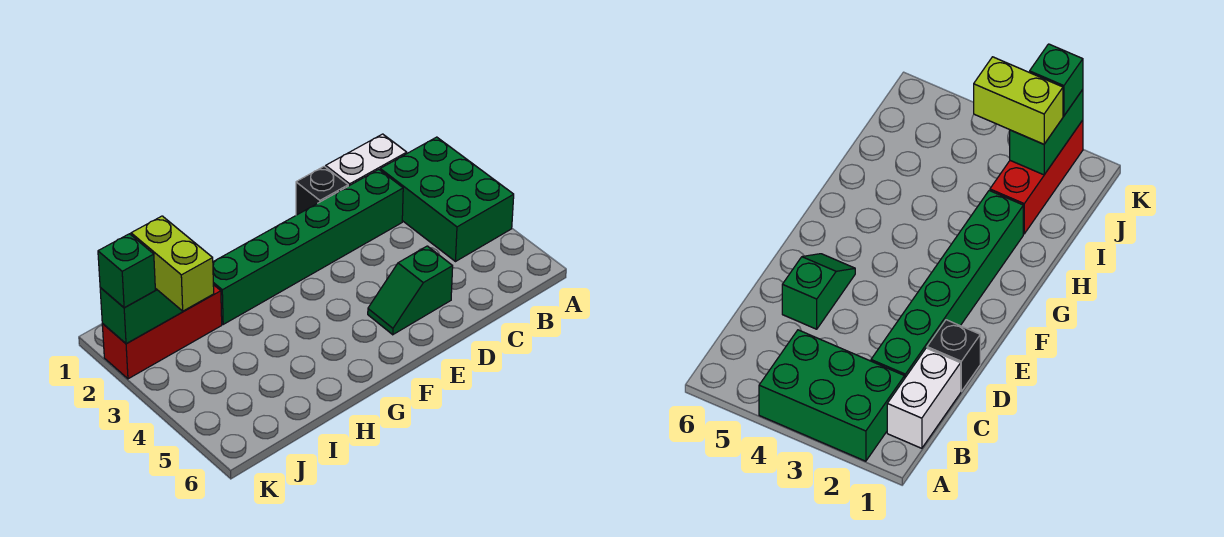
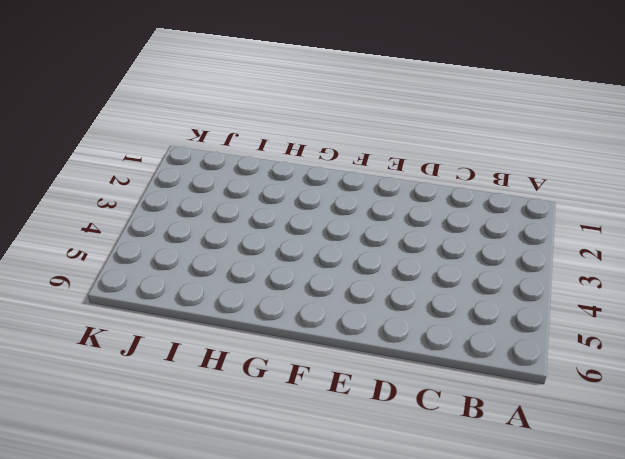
none -> green 2x3 brick [380,137,514,261]
none -> white 1x2 brick [326,134,407,186]

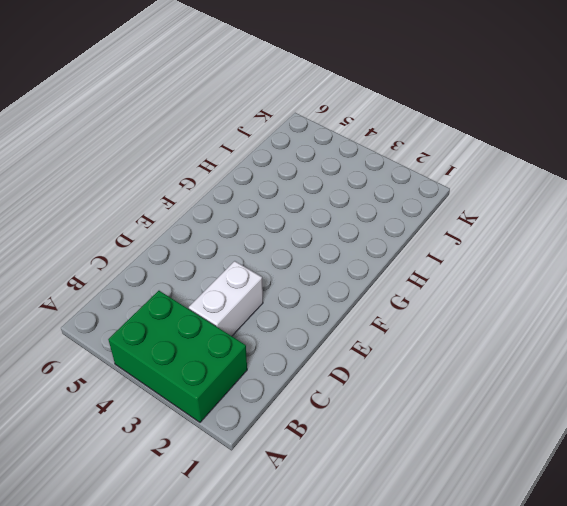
white 1x2 brick [189,261,263,336] -> white 1x2 brick moved to [326,134,407,186]
none -> green 1x6 brick [213,169,403,324]
none -> black 1x1 brick [296,166,348,215]

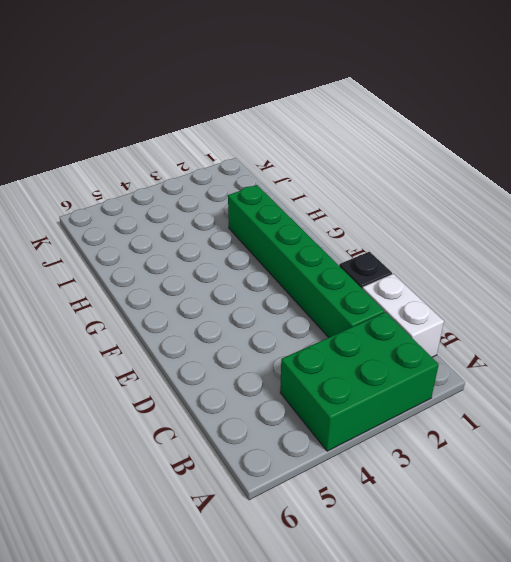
none -> green 1x2 slope [368,246,453,335]
none -> red 1x3 brick [102,285,222,379]

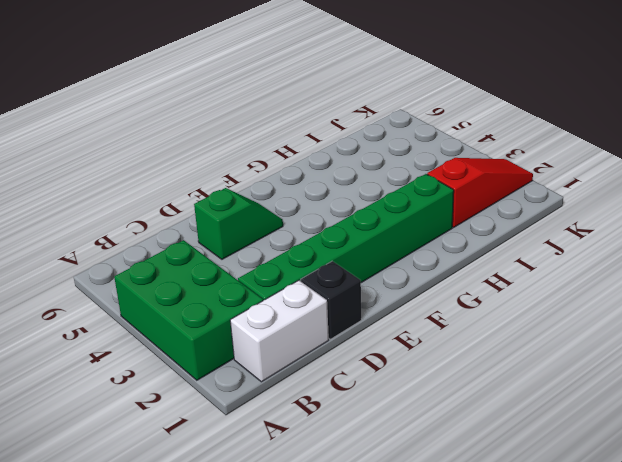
red 1x3 slope [427,158,533,227] -> red 1x3 brick [102,285,222,379]
none -> green 1x2 brick [100,288,189,344]
none -> lime 1x2 brick [131,216,214,311]

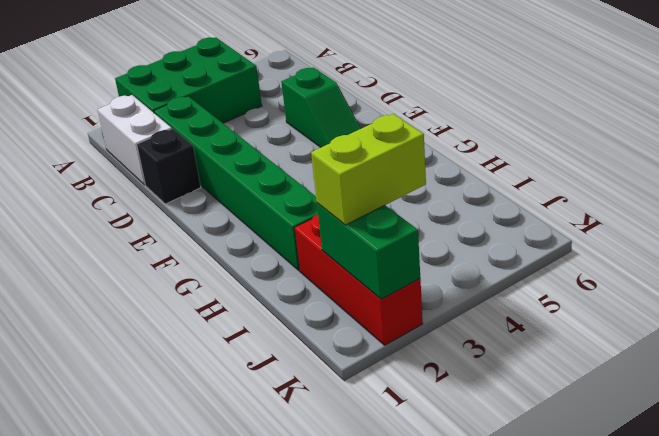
none -> green 1x1 brick [98,234,155,308]

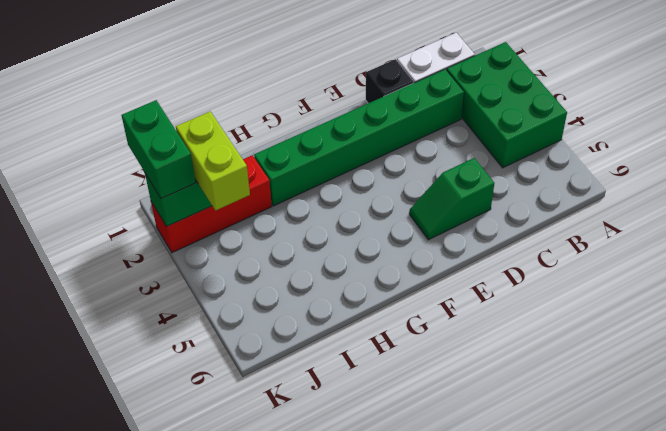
green 1x2 brick [122,100,196,199] -> green 1x1 brick [98,234,155,308]

